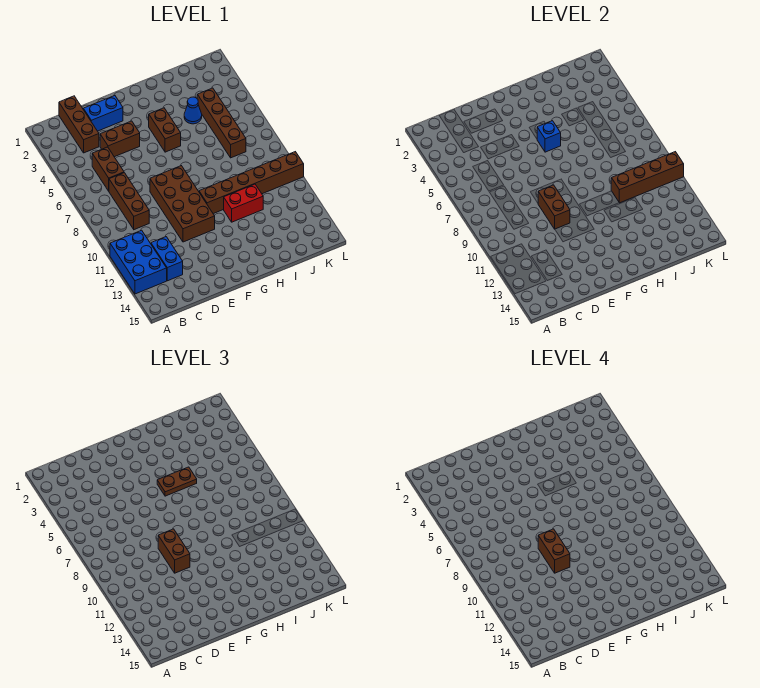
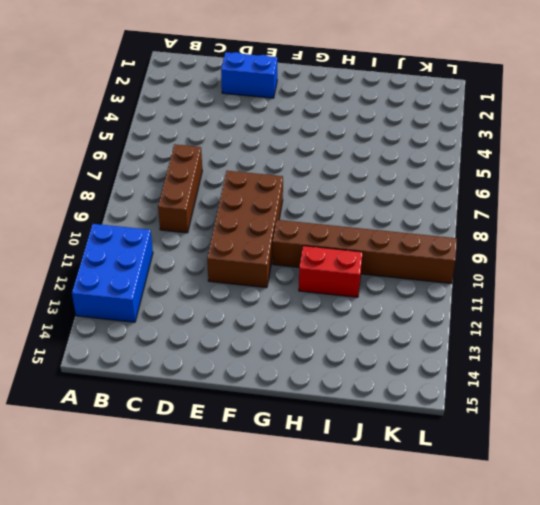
none -> brown 1x3 brick [59,96,99,153]
none -> brown 1x2 brick [92,147,124,191]
none -> blue 1x2 brick [151,237,183,281]

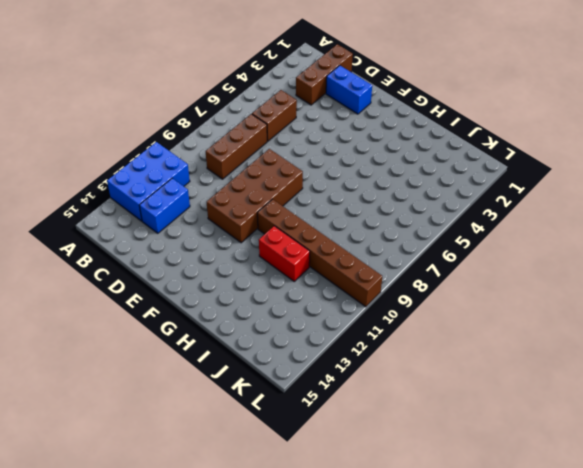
none -> brown 1x2 brick [100,121,140,157]
none -> brown 1x2 brick [149,108,181,152]
none -> blue 1x1 cone [184,97,202,124]

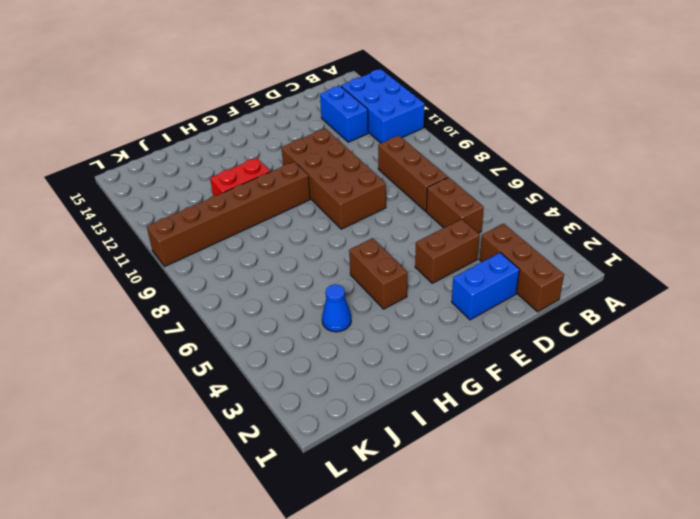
none -> brown 1x4 brick [197,88,246,158]
none -> brown 1x2 brick [538,185,570,229]
none -> blue 1x1 brick [537,121,561,152]

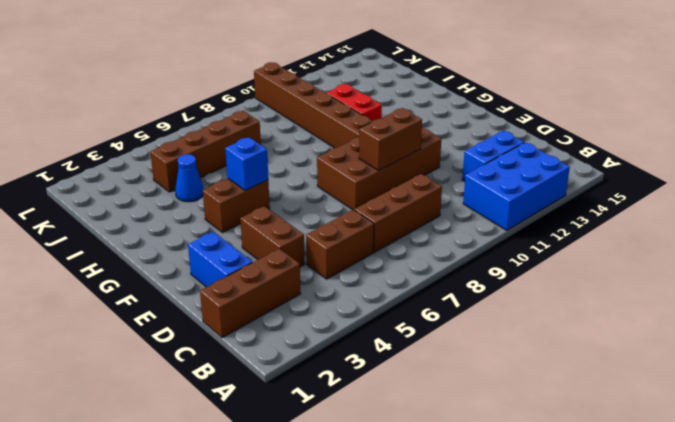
none -> brown 1x4 brick [611,152,684,203]
none -> brown 1x2 brick [158,529,190,573]
none -> brown 1x2 plate [157,467,197,496]

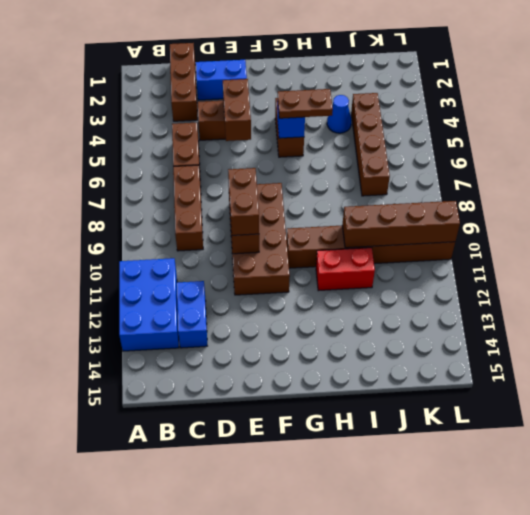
brown 1x2 brick [223,79,251,141] -> brown 1x2 brick moved to [538,529,570,573]

